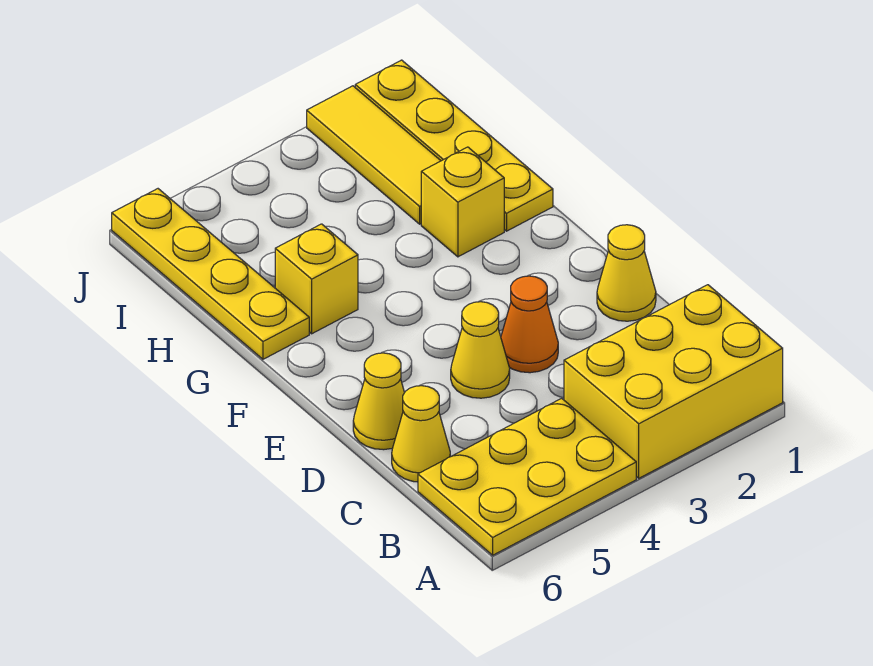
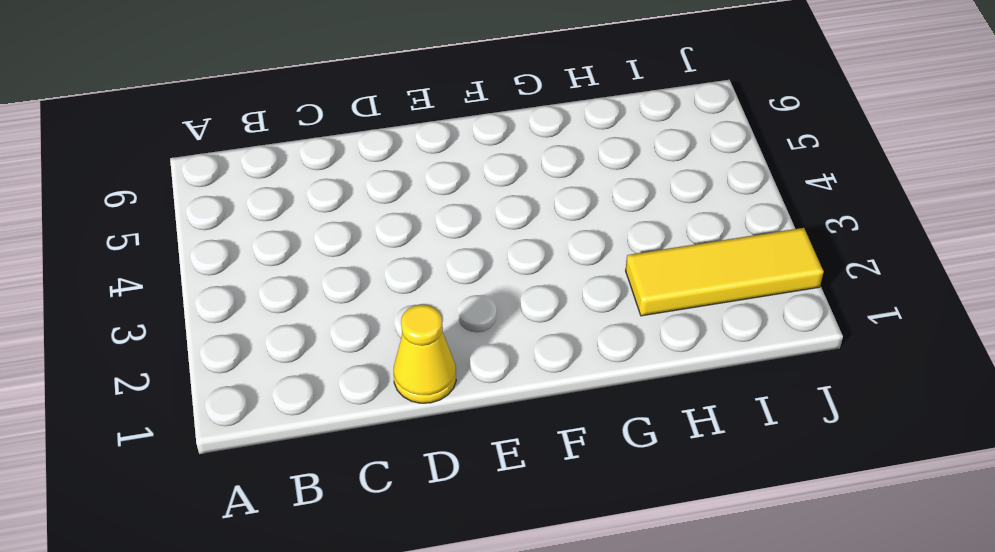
none -> yellow 2x3 brick [564,285,783,478]
none -> yellow 2x3 plate [418,398,636,555]
none -> yellow 1x1 cone [392,386,450,482]

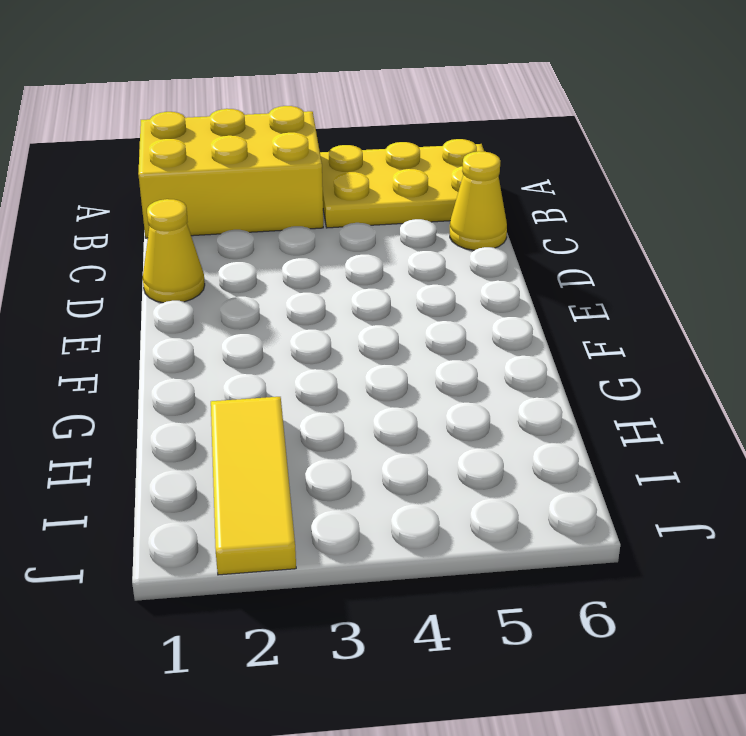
none -> orange 1x1 cone [501,276,558,373]
none -> yellow 1x1 cone [451,302,510,398]
none -> yellow 1x1 cone [353,353,404,450]

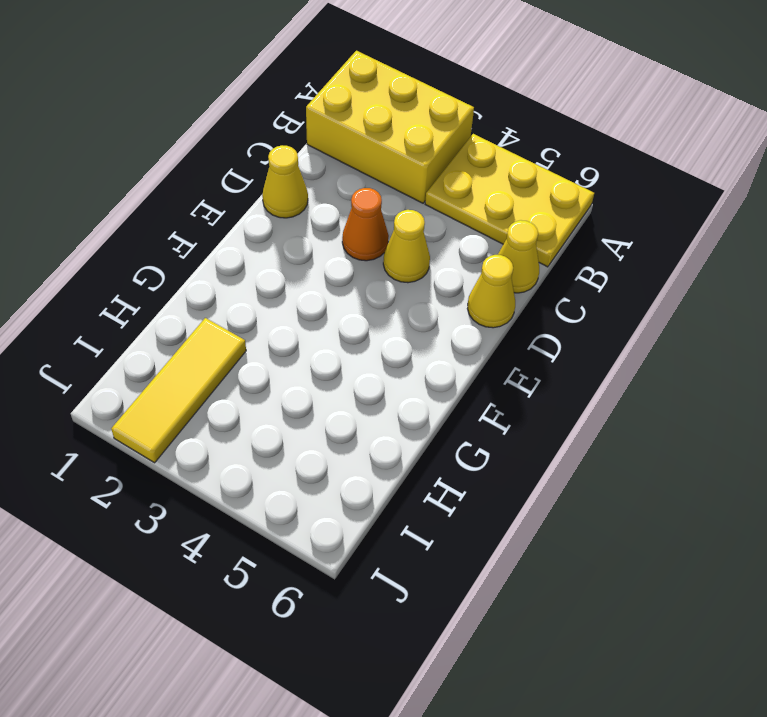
none -> yellow 1x4 plate [355,60,553,231]
none -> yellow 1x1 brick [421,147,504,257]
none -> yellow 1x1 brick [275,224,358,334]

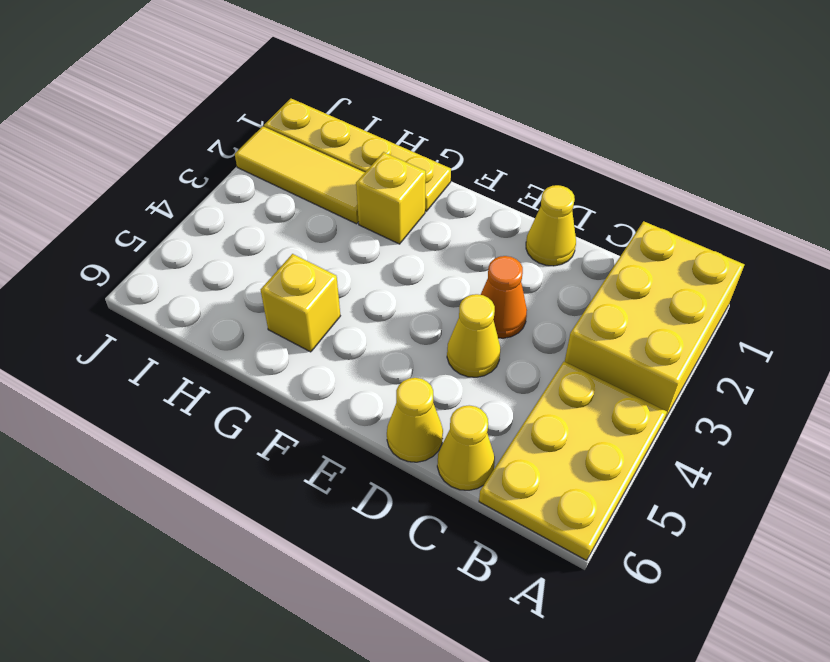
none -> yellow 1x4 plate [112,189,309,359]

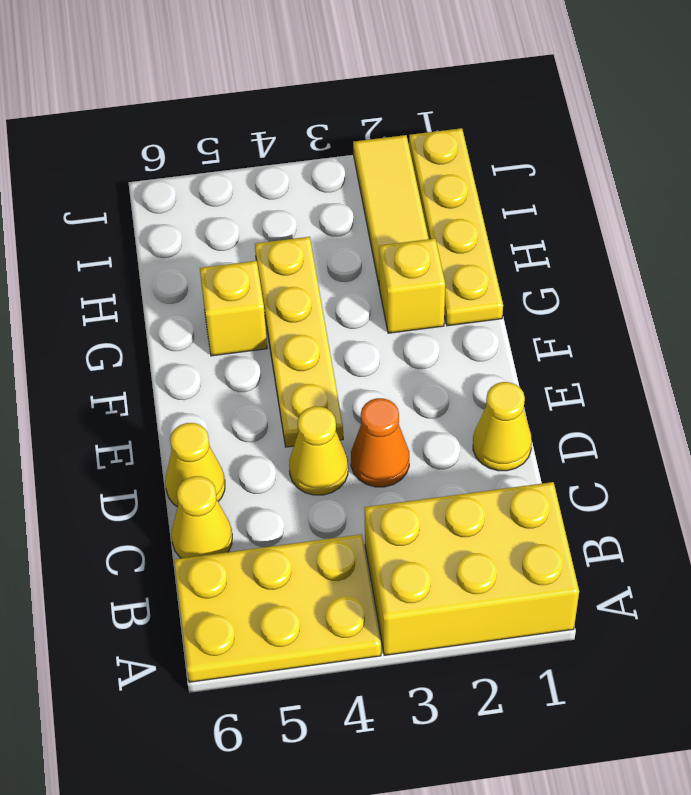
yellow 1x4 plate [255,237,343,447] -> yellow 1x4 plate moved to [112,189,309,359]

